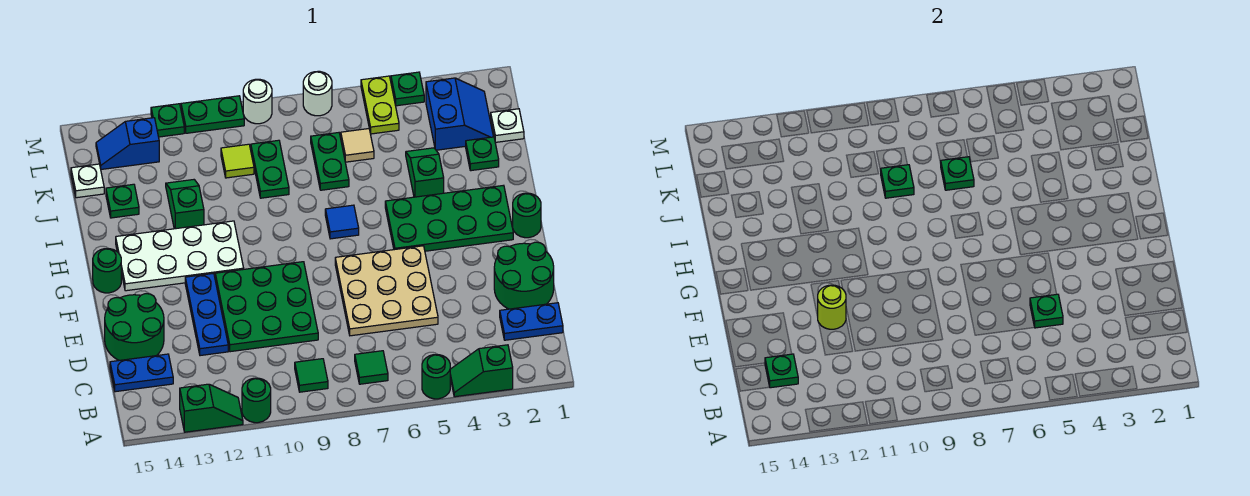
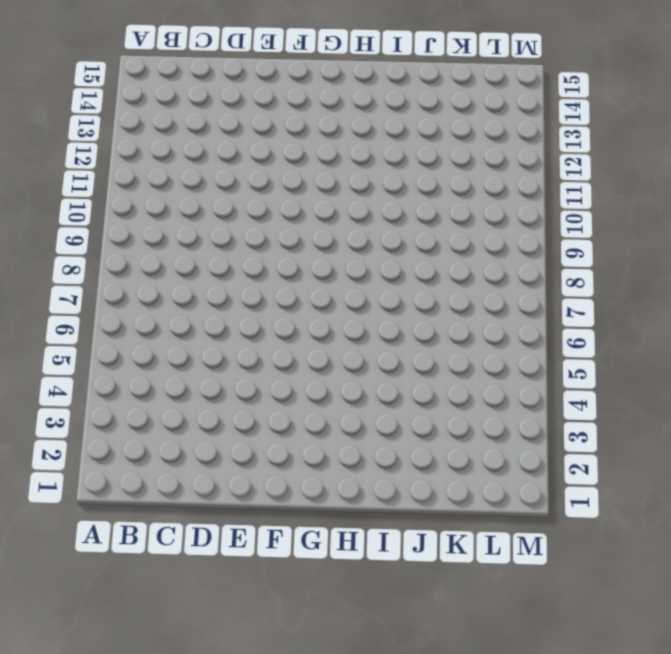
none -> green 1x2 slope [450,345,513,397]
none -> green 1x1 round brick [422,355,450,399]
none -> green 1x1 round brick [242,378,271,423]
none -> green 1x2 slope [180,384,243,432]

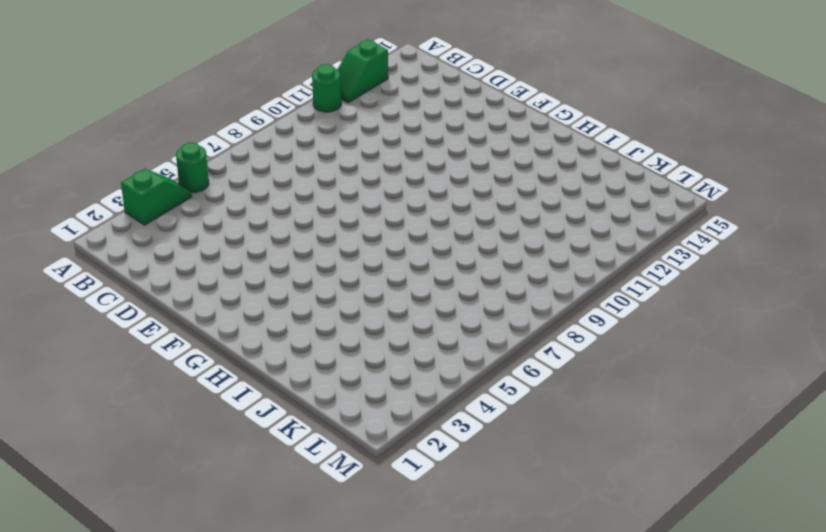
none -> green 1x1 tile [355,351,388,384]
none -> green 1x1 tile [295,359,328,392]
none -> blue 1x2 plate [500,303,563,340]
none -> blue 1x2 plate [110,354,173,392]

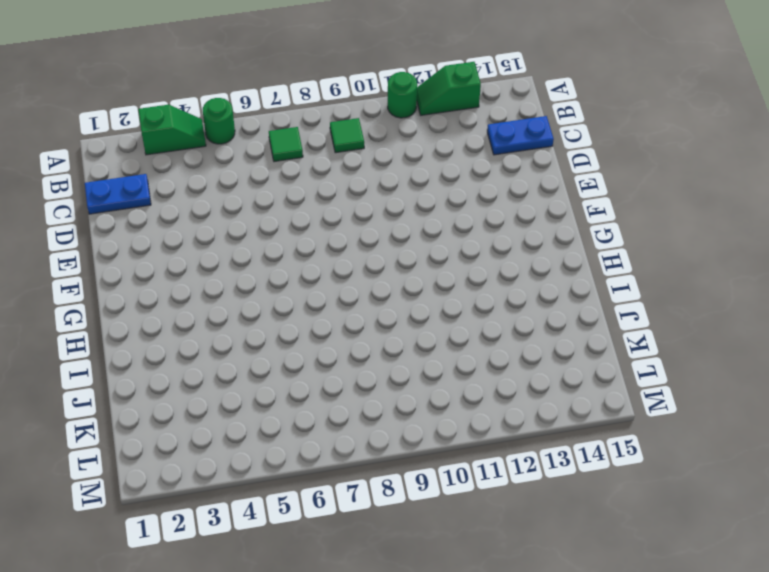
none -> green 2x2 round brick [494,242,554,309]
none -> tan 3x3 plate [335,246,438,336]
none -> green 3x3 plate [215,262,318,352]
none -> blue 1x3 plate [185,273,228,356]

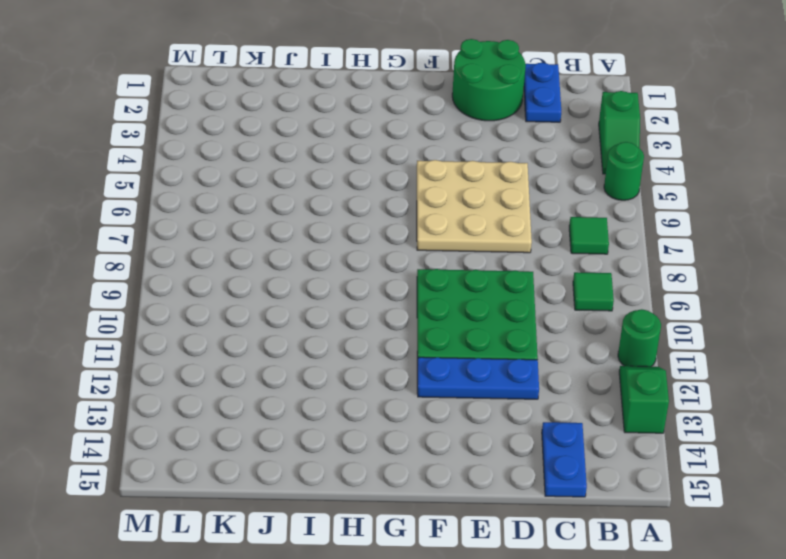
none -> green 2x2 round brick [105,294,164,360]
none -> green 1x1 round brick [513,193,541,238]
none -> green 2x4 plate [385,185,513,251]
none -> white 2x4 plate [116,221,244,291]

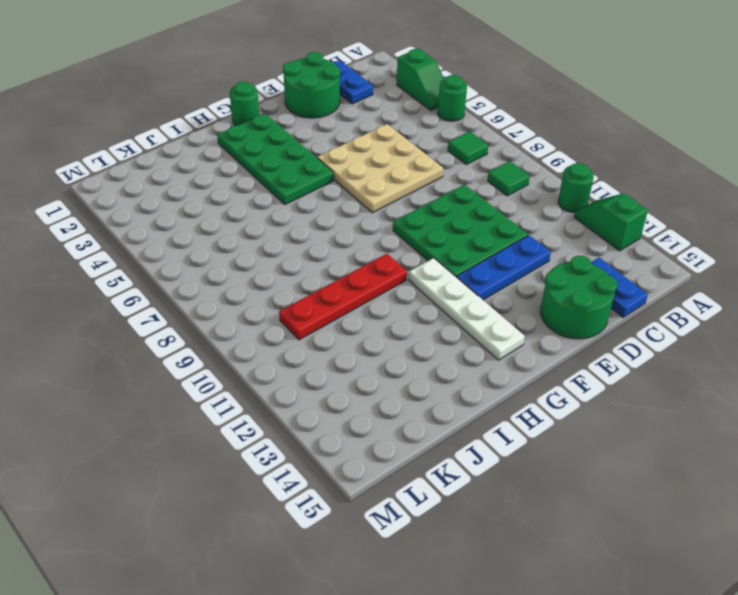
white 1x4 plate [409,258,525,360] -> white 2x4 plate [116,221,244,291]
red 1x4 plate [279,254,407,340] -> lime 1x1 tile [221,144,254,178]
none -> green 1x1 round brick [93,249,121,293]
none -> blue 1x1 tile [325,205,359,239]
none -> green 1x2 slope [406,148,444,197]
none -> green 1x2 slope [166,180,204,229]

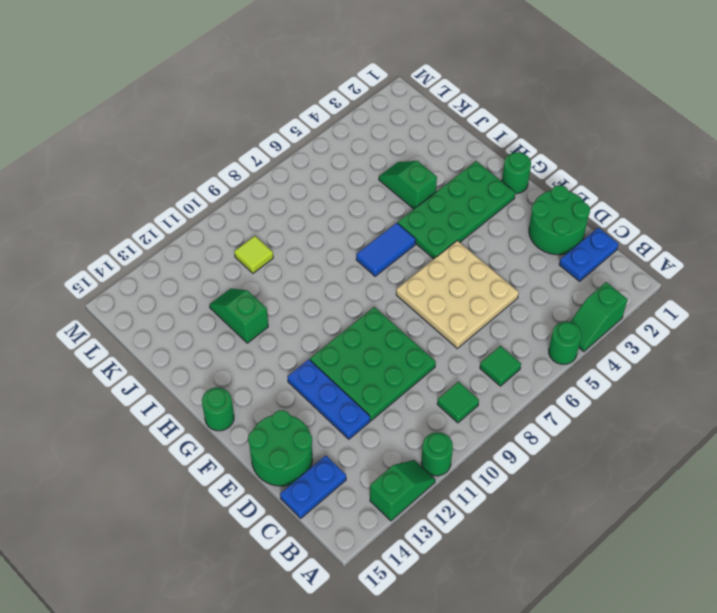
blue 1x2 tile [356,223,416,276] -> blue 1x1 tile [325,205,359,239]
none -> white 2x4 plate [116,221,244,291]
none -> green 1x1 plate [466,137,499,171]
none -> green 1x2 plate [311,133,349,190]
none -> green 1x2 plate [251,140,289,198]

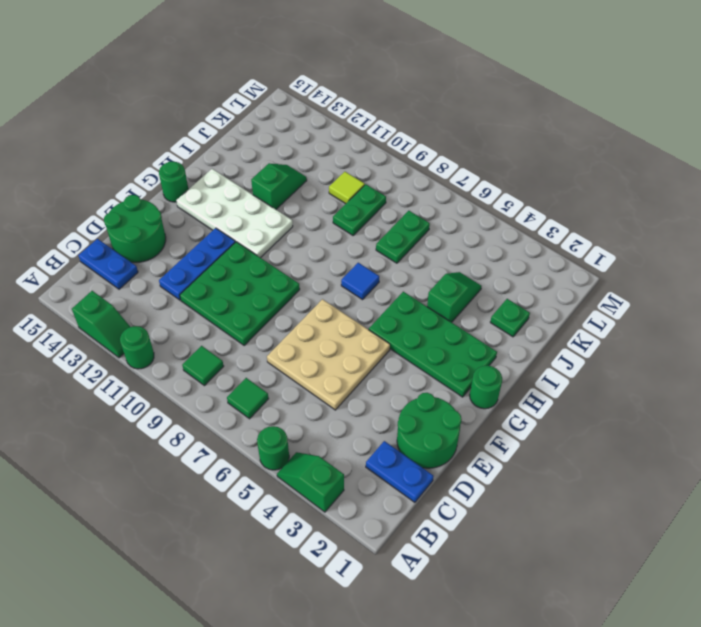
none -> green 1x1 plate [106,184,139,218]
none -> white 1x1 plate [491,109,524,142]
none -> blue 2x2 slope [426,78,493,150]
none -> tan 1x1 tile [341,129,374,162]

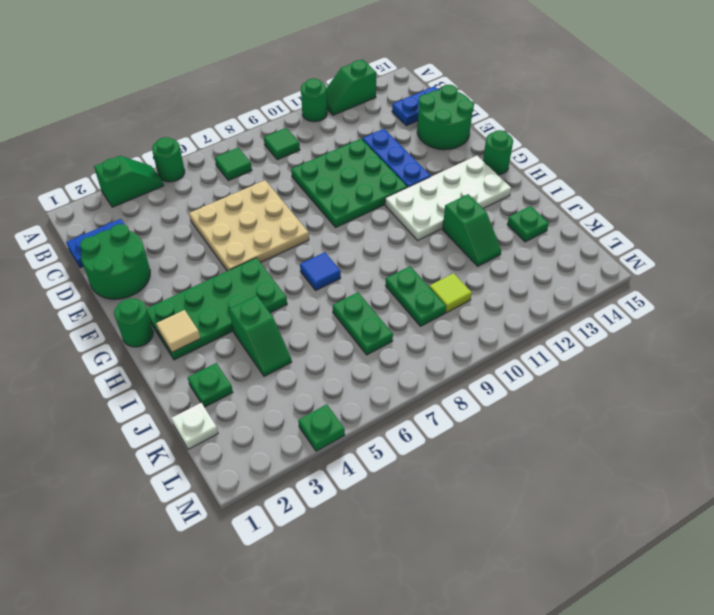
tan 1x1 tile [156,310,200,352] -> tan 1x1 tile moved to [341,129,374,162]
none -> blue 2x2 slope [426,78,493,150]
none -> white 1x1 plate [71,164,104,198]
none -> lime 1x2 plate [361,76,399,134]
none -> blue 1x2 slope [96,118,159,169]

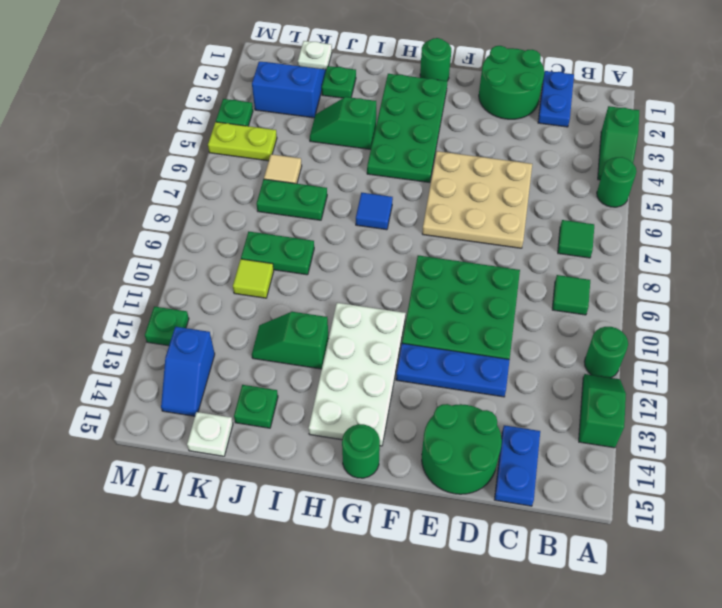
none -> white 1x1 round brick [303,71,332,116]
none -> white 1x1 round brick [243,79,272,124]
none -> green 1x2 plate [181,96,244,133]
none -> green 1x1 plate [765,354,798,388]

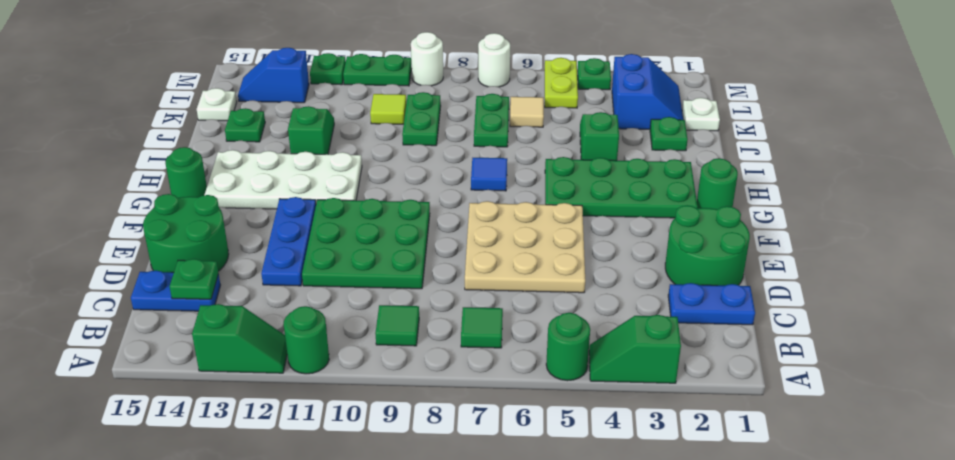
none -> green 1x1 plate [1030,294,1063,328]
none -> lime 1x1 round brick [818,285,846,329]
none -> green 1x1 plate [940,157,974,190]
none -> green 1x1 plate [881,165,914,198]

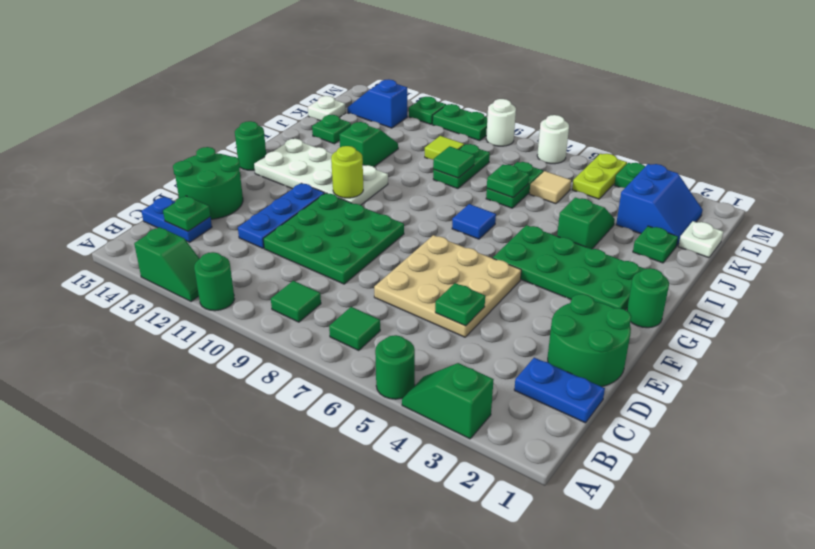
lime 1x1 round brick [331,146,363,198] -> lime 1x1 round brick moved to [818,285,846,329]
green 1x1 tile [433,146,475,178] -> green 1x1 plate [881,165,914,198]

